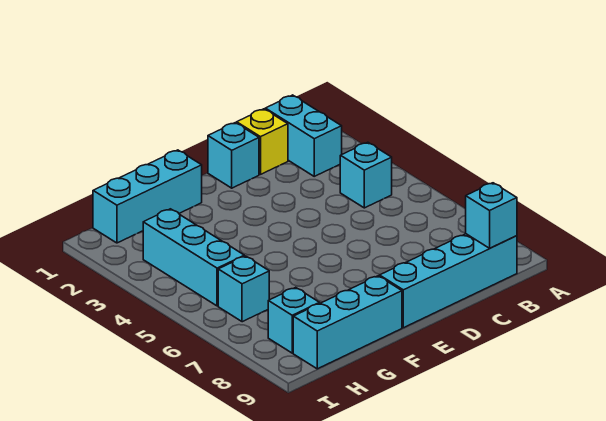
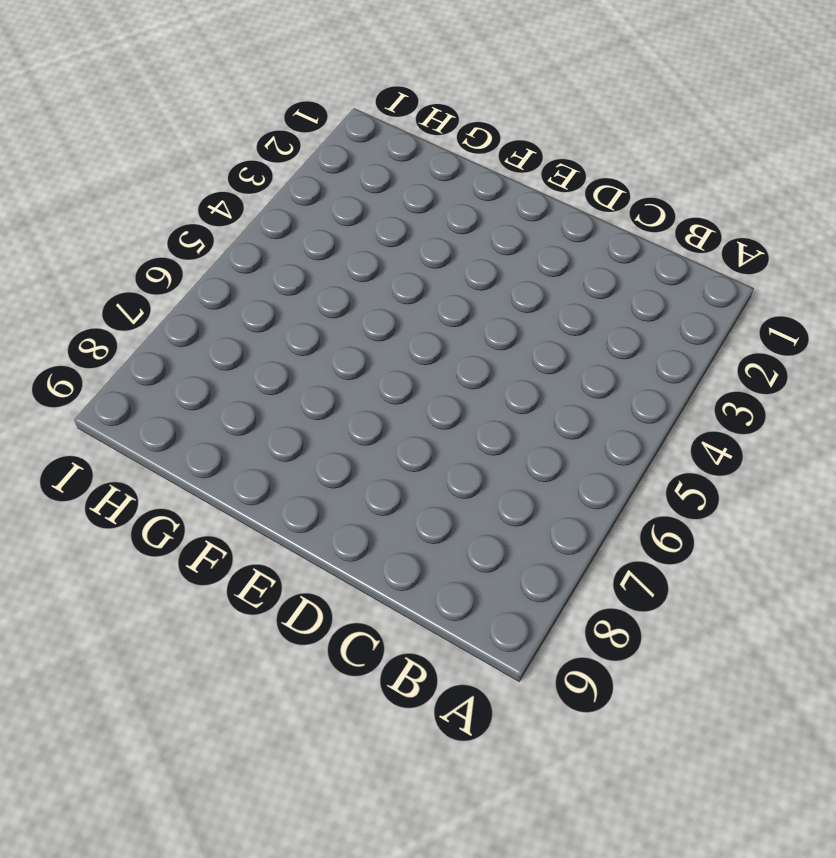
none -> cyan 1x2 brick [265,95,342,176]
none -> cyan 1x1 brick [340,142,392,208]

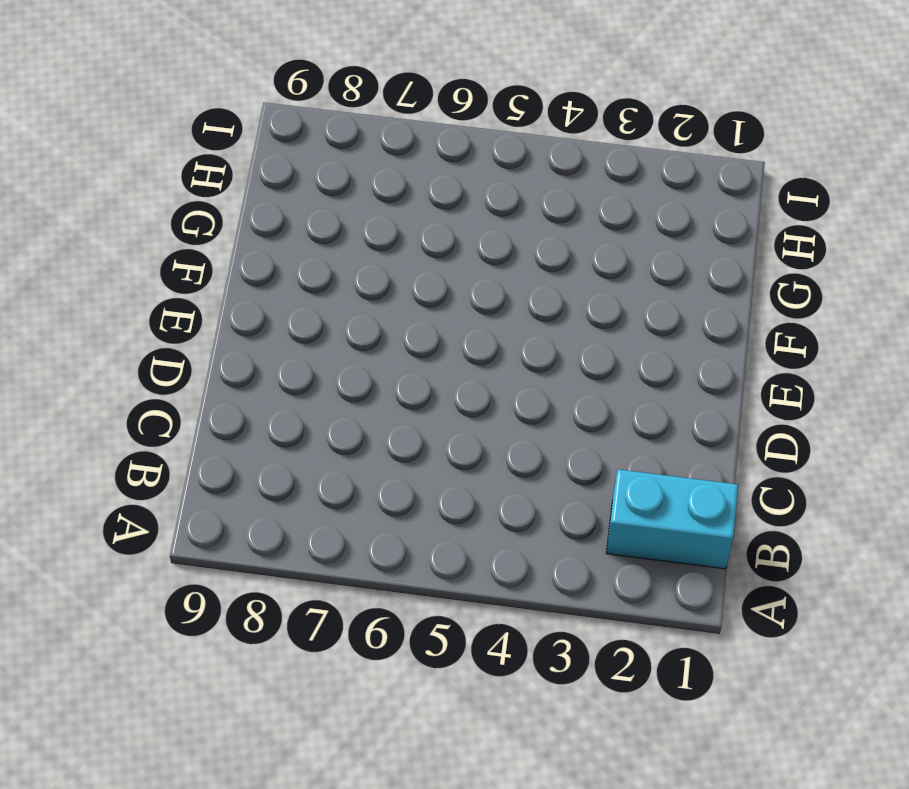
none -> cyan 1x1 brick [340,142,392,208]
none -> cyan 1x4 brick [380,234,517,328]

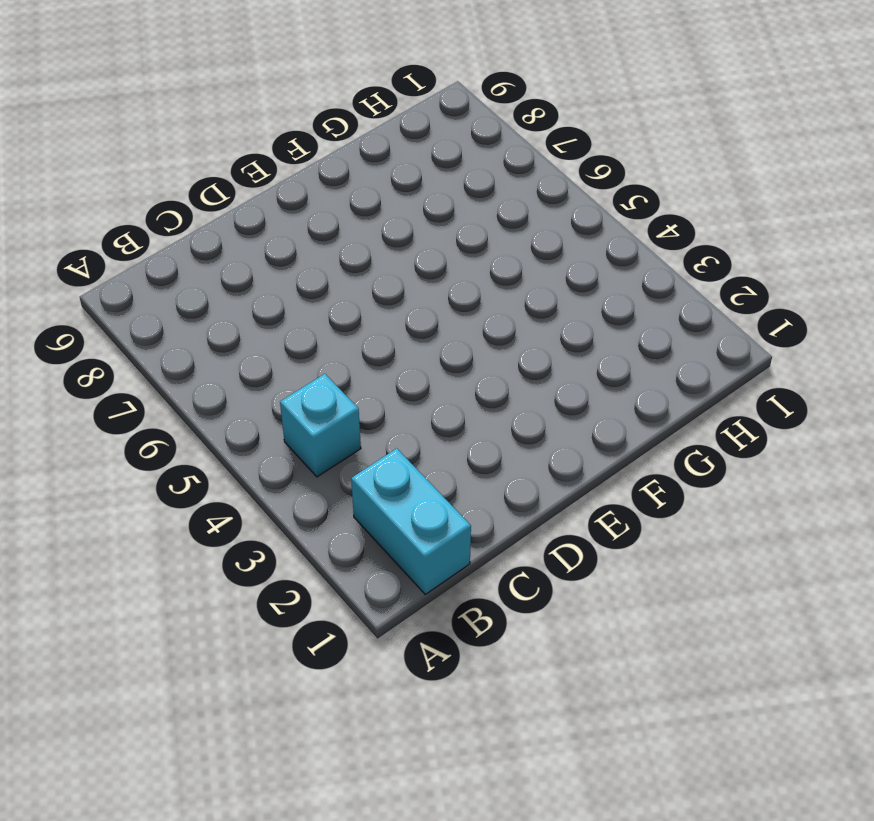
none -> cyan 1x4 brick [380,234,517,328]
none -> yellow 1x1 brick [237,109,288,174]

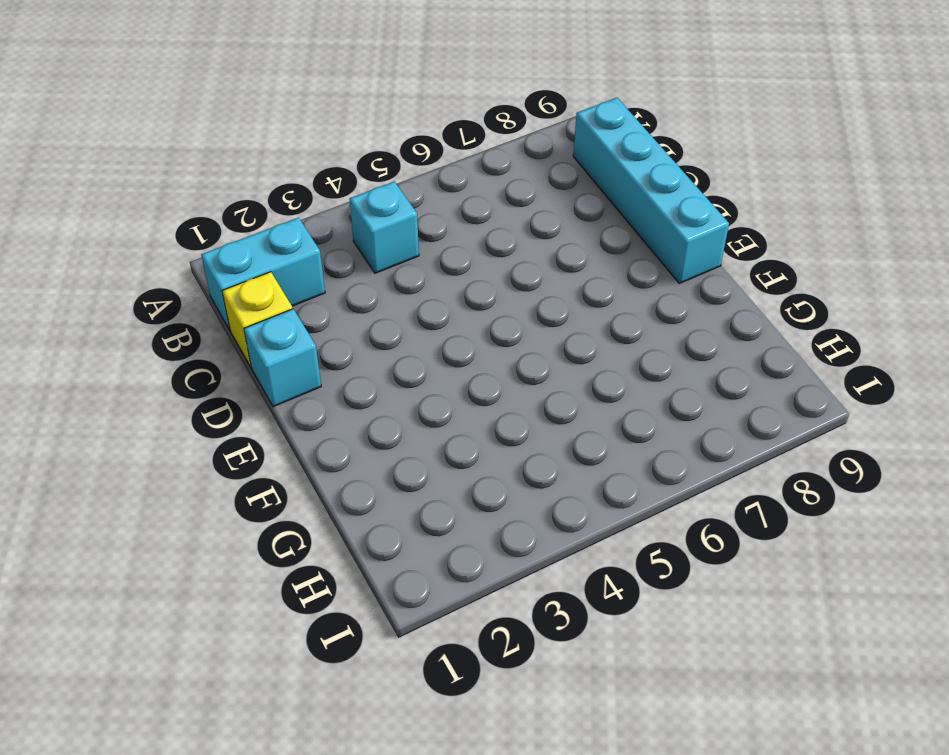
none -> cyan 1x3 brick [93,150,202,243]
none -> cyan 1x3 brick [293,276,402,369]

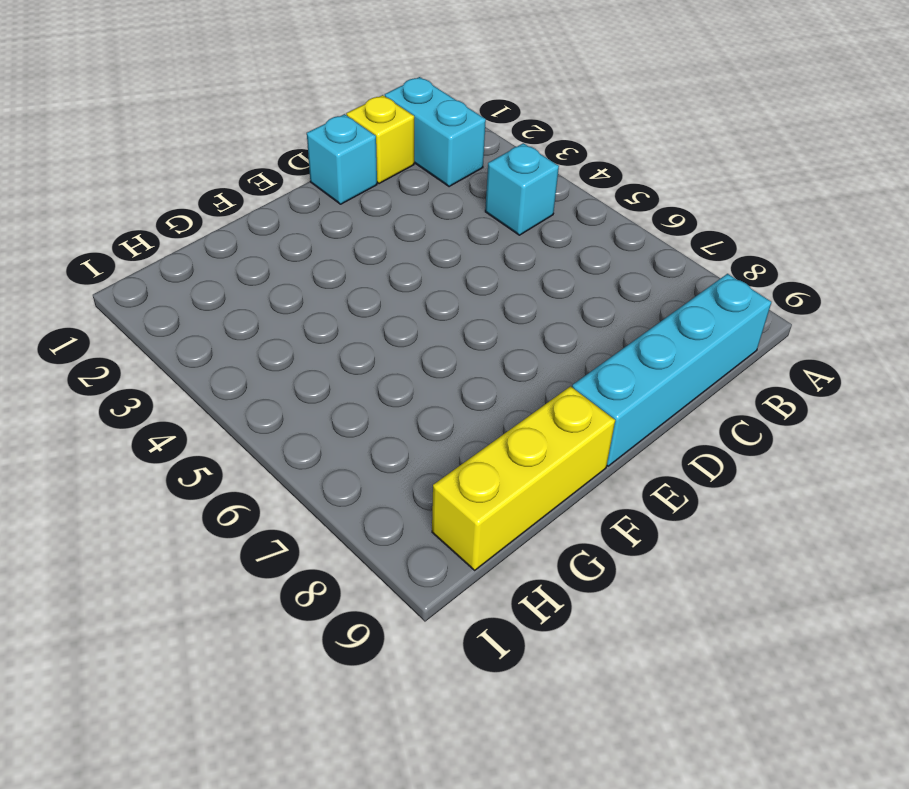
yellow 1x3 brick [432,386,615,570] -> cyan 1x3 brick [293,276,402,369]
none -> cyan 1x3 brick [93,150,202,243]
none -> cyan 1x3 brick [143,209,244,306]

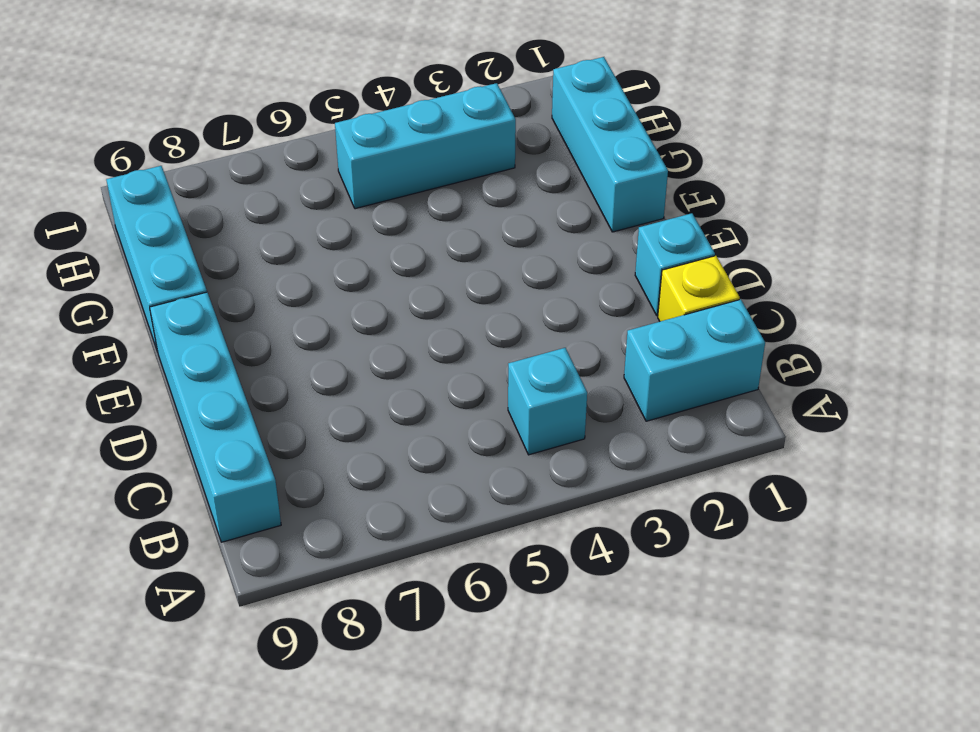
none -> cyan 1x1 brick [218,256,269,322]
none -> cyan 1x1 brick [268,287,320,353]

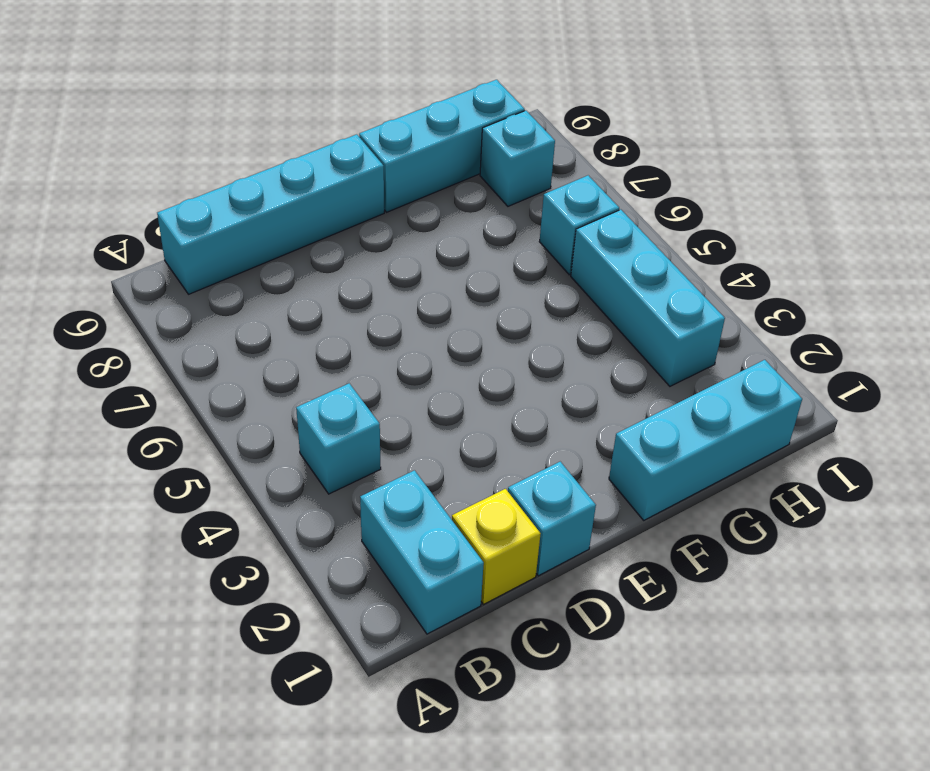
none -> cyan 1x1 brick [466,183,517,248]

